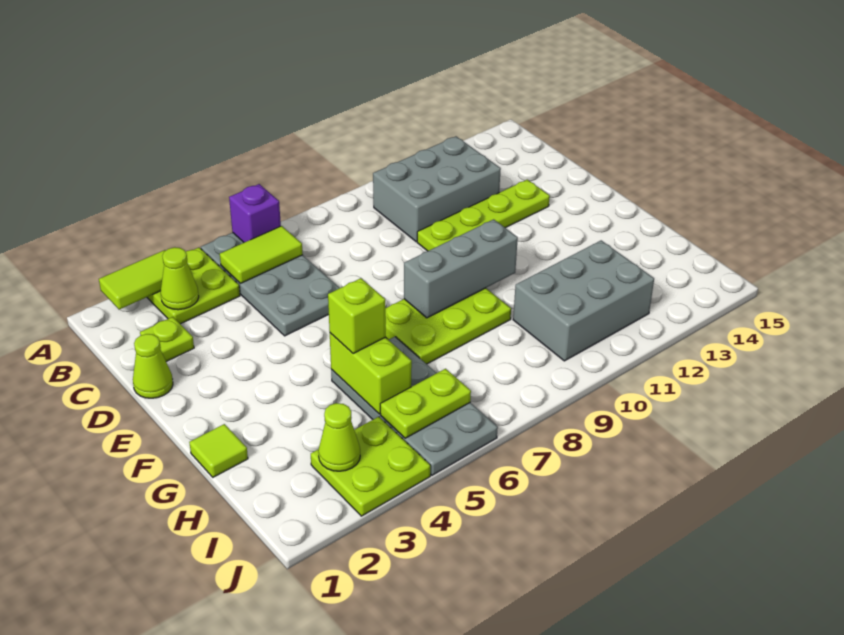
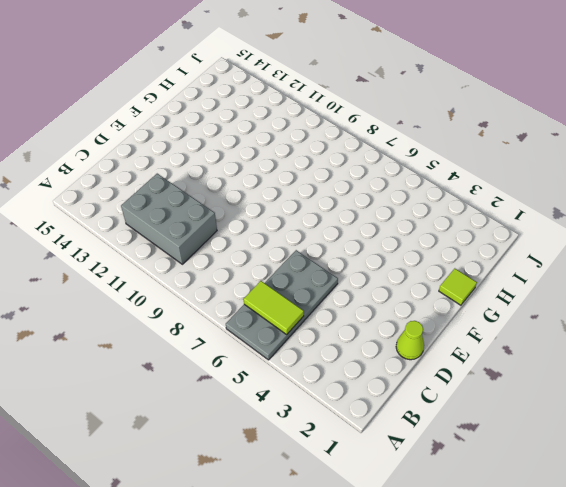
none -> lime 2x2 plate [147,248,240,324]
none -> lime 1x1 plate [140,317,194,362]
none -> lime 1x4 plate [417,180,550,251]

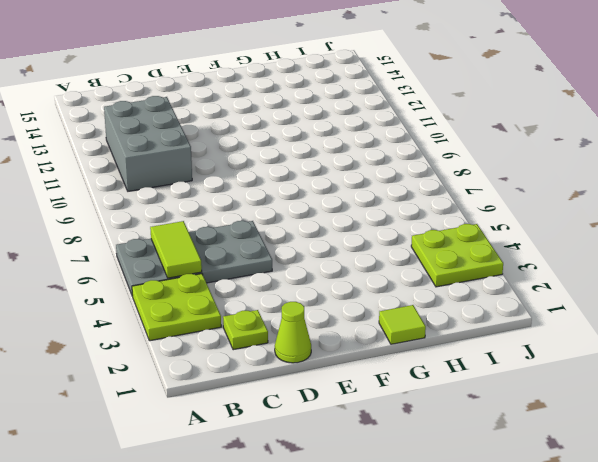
none -> lime 1x4 plate [417,180,550,251]
none -> lime 2x3 plate [385,288,511,364]
none -> grey 2x4 plate [331,337,498,475]

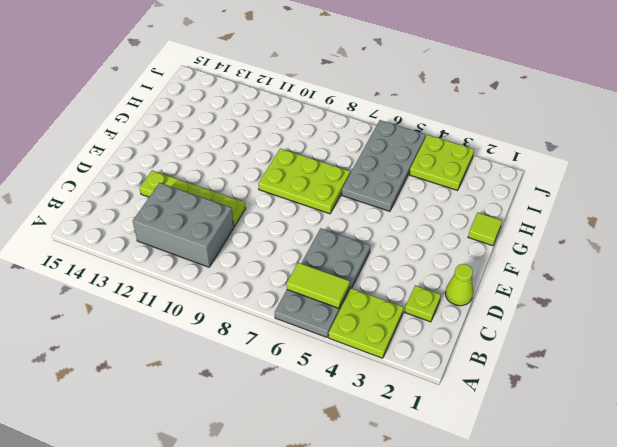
none -> grey 2x3 brick [513,240,654,361]
none -> lime 1x2 tile [99,250,166,310]
none -> purple 1x1 brick [229,184,281,242]

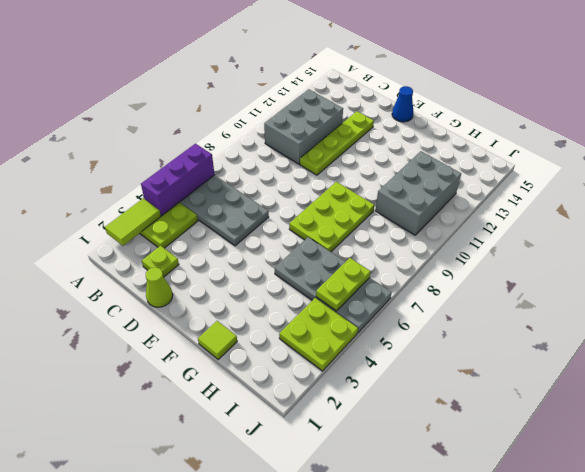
purple 1x3 brick [141,144,215,216] -> purple 1x1 brick [229,184,281,242]
blue 1x1 cone [392,86,414,122] -> none
none -> lime 1x1 cone [161,247,199,310]
none -> lime 1x2 tile [220,226,303,283]
none -> grey 1x3 brick [404,219,518,318]

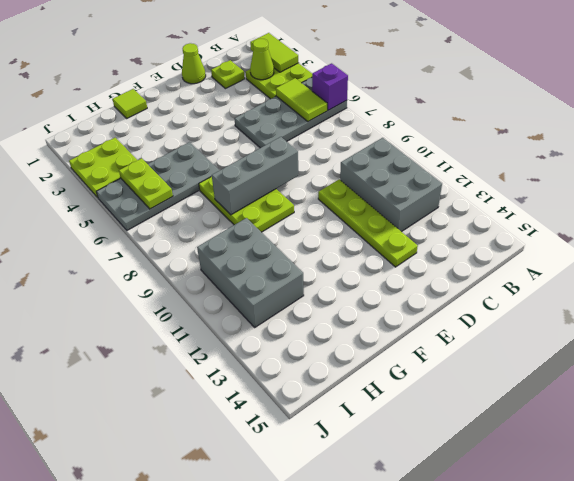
grey 1x3 brick [212,137,299,215] -> grey 1x3 brick turned to [404,219,518,318]
none -> lime 1x2 brick [330,333,412,414]
none -> lime 1x1 cone [318,403,360,471]
none -> lime 1x1 brick [328,278,386,354]

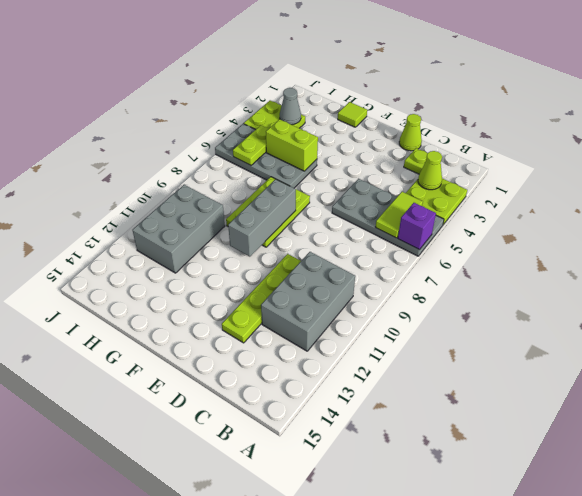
grey 1x1 cone [280,88,301,125] -> lime 1x1 cone [318,403,360,471]
none -> lime 1x2 tile [99,250,166,310]
none -> lime 1x1 brick [328,278,386,354]

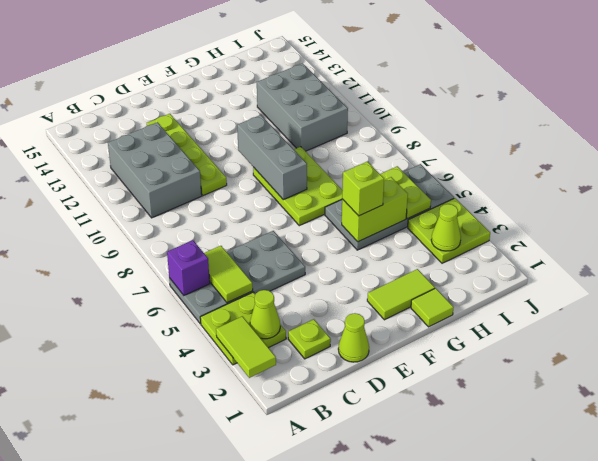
lime 1x2 tile [367,269,435,320] -> none

